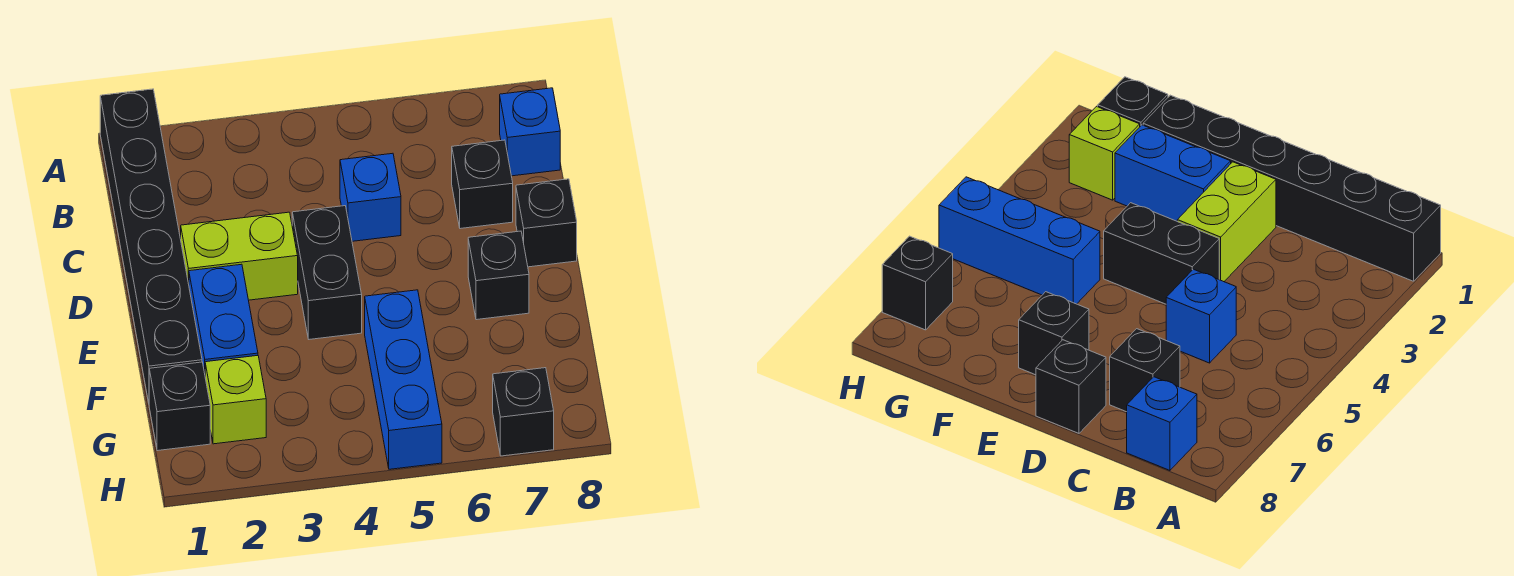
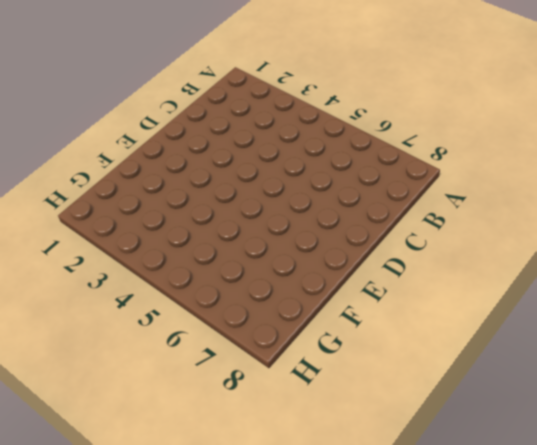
none -> black 1x6 brick [100,89,202,403]
none -> blue 1x1 brick [500,88,560,176]
none -> blue 1x1 brick [340,153,401,241]

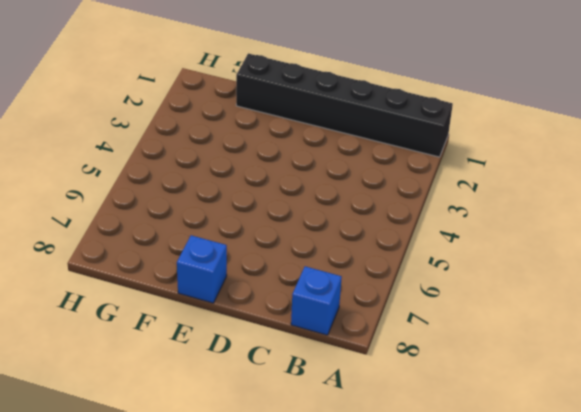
blue 1x1 brick [177,235,227,303] -> blue 1x1 brick moved to [340,153,401,241]
none -> black 1x1 brick [452,140,513,229]
none -> lime 1x2 brick [181,212,298,300]
none -> black 1x2 brick [292,206,362,339]

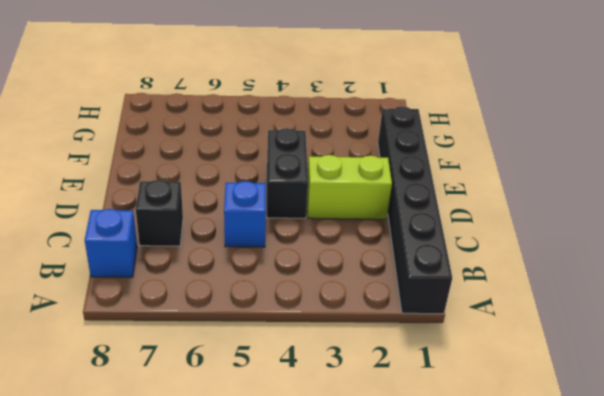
none -> black 1x1 brick [516,179,577,267]
none -> blue 1x2 brick [189,264,258,373]
none -> black 1x1 brick [468,231,529,320]

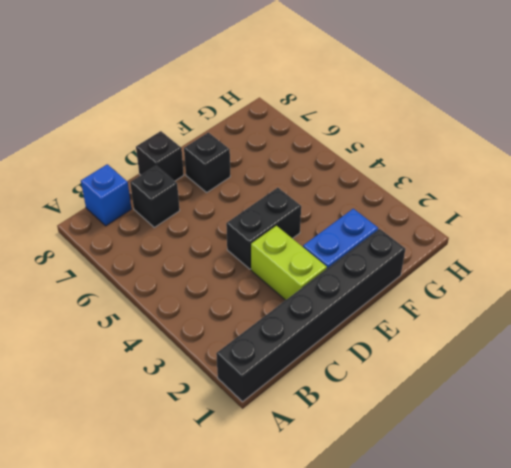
none -> blue 1x1 brick [340,153,401,241]
none -> blue 1x3 brick [365,290,442,469]
none -> black 1x1 brick [149,362,210,451]

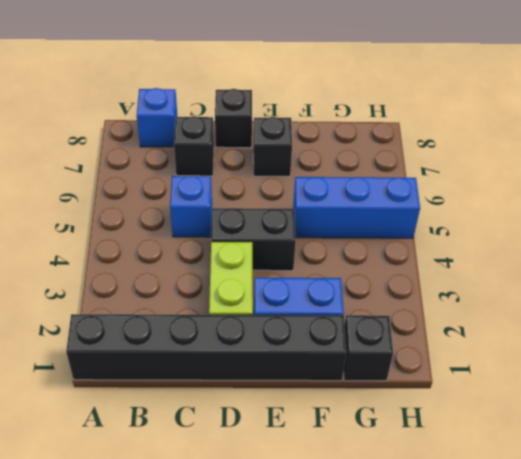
none -> lime 1x1 brick [205,356,266,444]
none -> black 1x1 brick [493,368,554,456]

